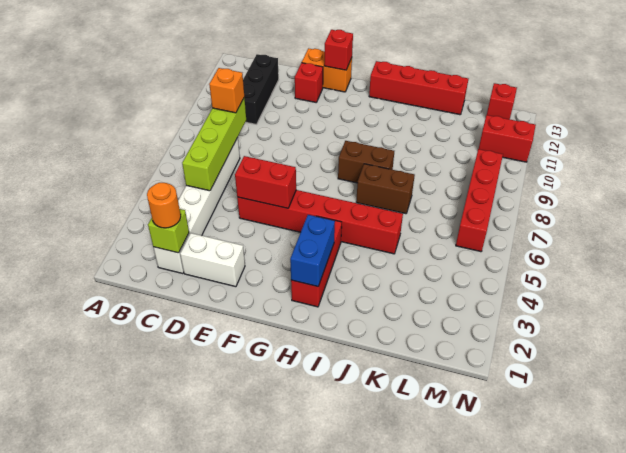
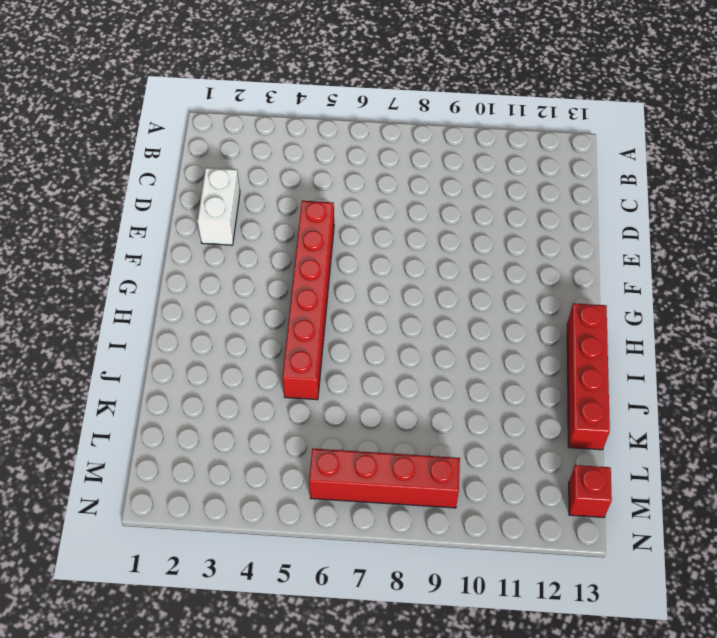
none -> white 1x6 brick [153,138,240,274]
none -> black 1x3 brick [243,54,279,124]
none -> red 1x1 brick [295,63,323,102]

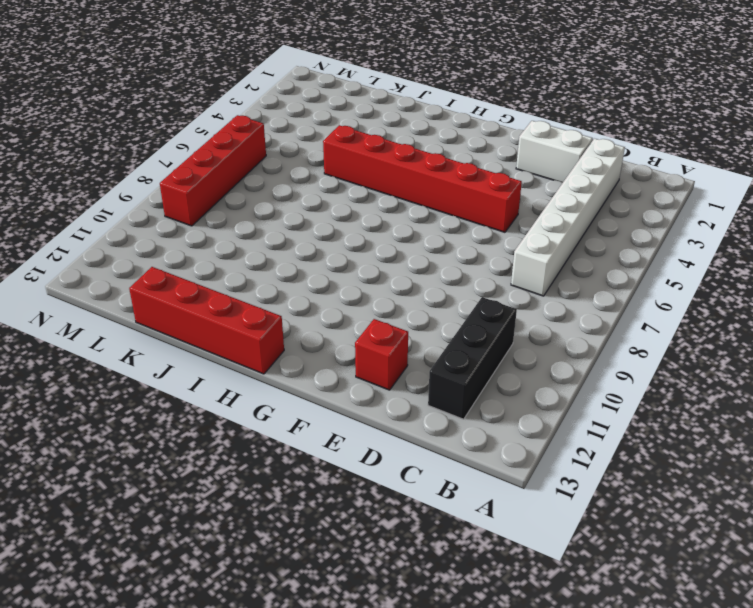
none -> orange 1x2 brick [302,48,352,92]
none -> red 1x3 brick [291,216,342,307]
none -> brown 1x2 brick [338,141,394,183]

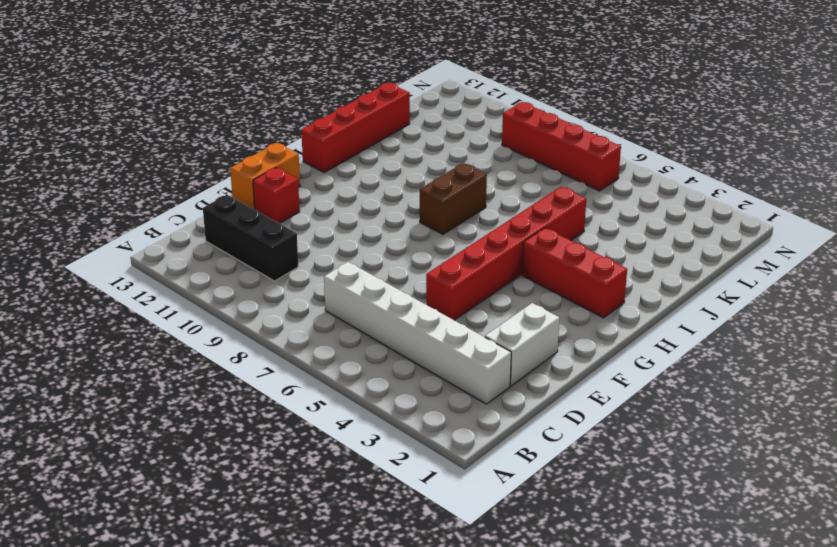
none -> brown 1x2 brick [356,164,415,214]
none -> red 1x2 brick [479,115,536,162]
none -> red 1x1 brick [487,83,517,119]

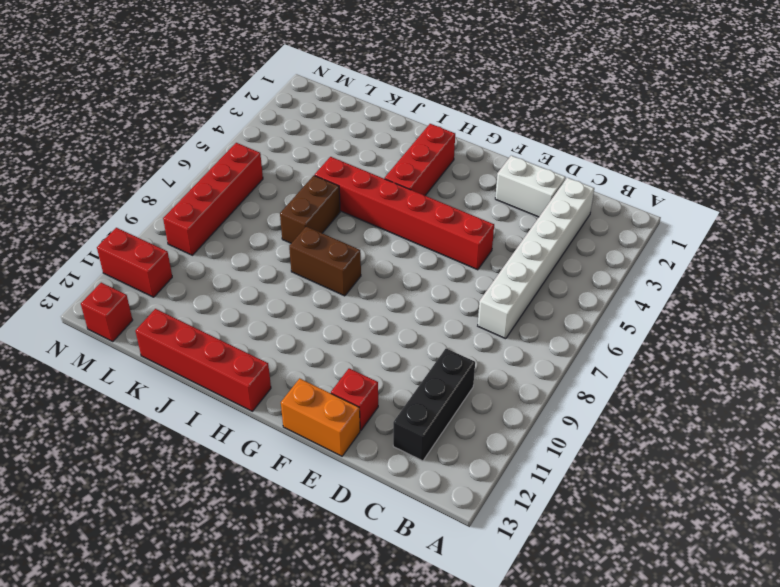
brown 1x2 brick [280,175,340,243] -> brown 1x2 brick turned to [356,164,415,214]
none -> lime 1x1 brick [148,209,189,253]
none -> lime 1x4 brick [182,97,246,191]
none -> red 1x2 brick [235,156,296,208]

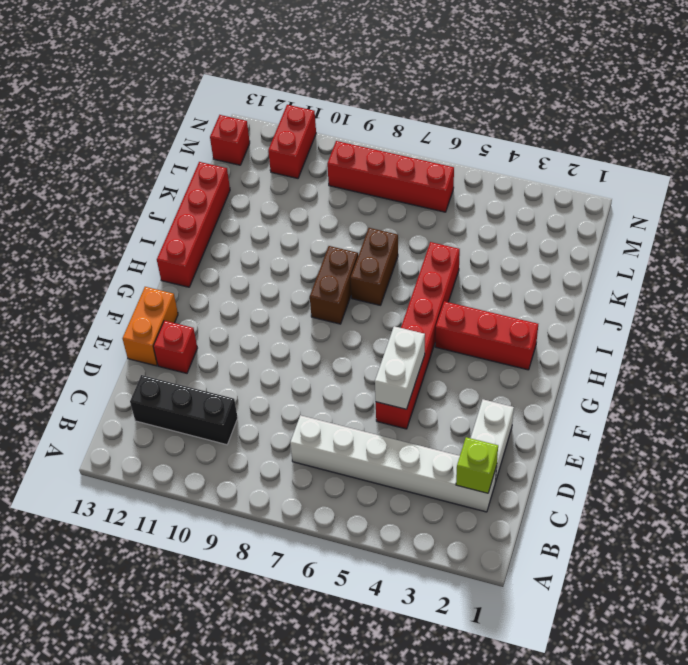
white 1x2 brick [375,326,425,409] -> red 1x2 brick [235,156,296,208]
none -> lime 1x4 brick [182,97,246,191]
none -> red 1x1 brick [324,30,353,70]
none -> blue 1x2 brick [290,215,335,287]

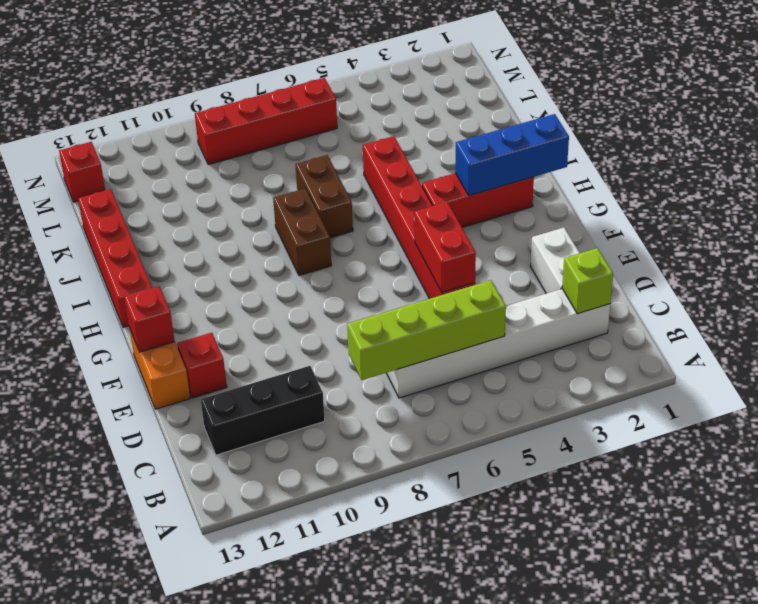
blue 1x3 brick [455,114,569,196] -> blue 1x2 brick [290,215,335,287]
none -> red 1x2 brick [479,115,536,162]
none -> orange 1x1 round brick [147,183,181,228]
none -> orange 1x1 brick [209,68,244,113]

